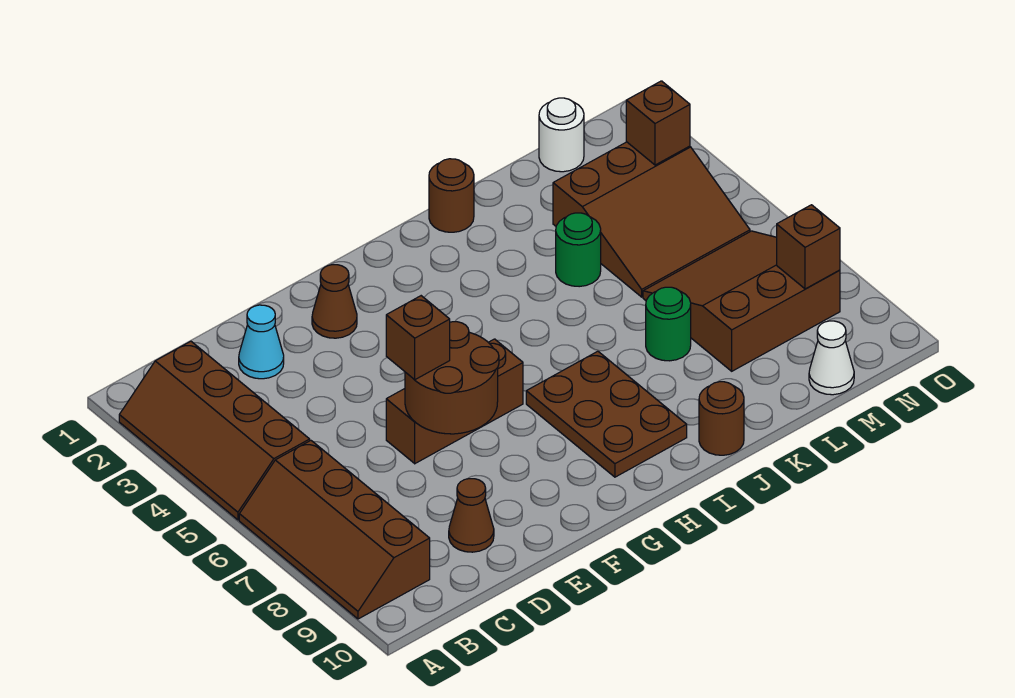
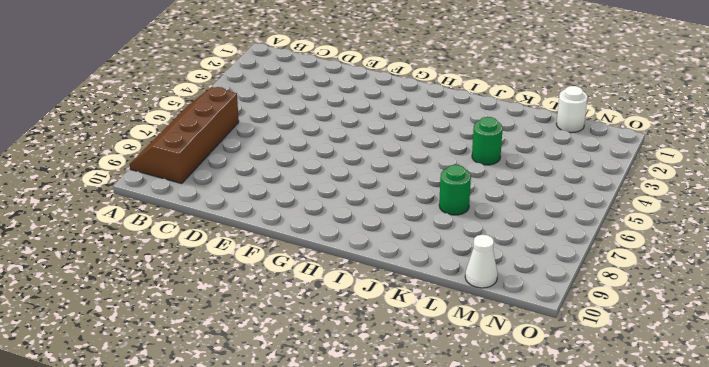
none -> brown 2x4 slope [119,341,310,520]
none -> cyan 1x1 cone [239,305,284,379]
none -> brown 1x1 cone [449,479,494,552]

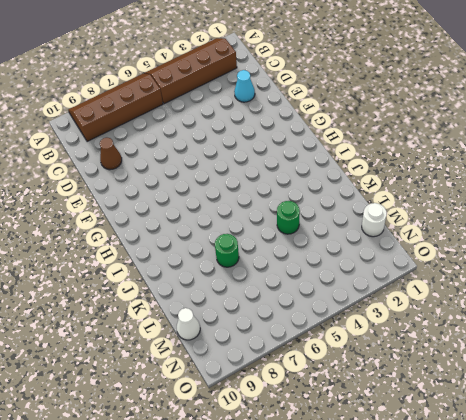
none -> brown 1x3 brick [386,339,523,464]
none -> brown 1x1 cone [312,265,357,338]
none -> brown 2x3 plate [526,351,687,477]

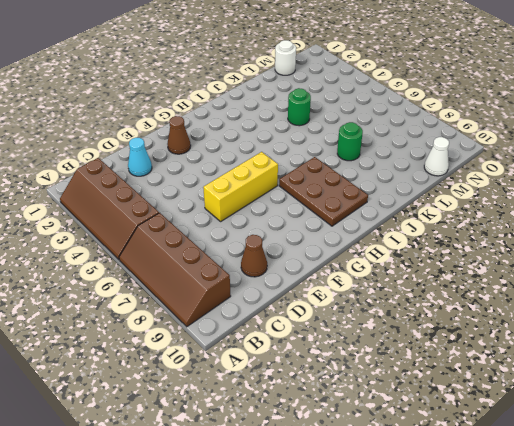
yellow 1x3 brick [203,152,278,221] -> brown 1x3 brick [386,339,523,464]
none -> brown 1x1 round brick [429,159,474,232]
none -> brown 1x1 round brick [699,382,744,455]
none -> brown 3x3 slope [553,142,750,297]

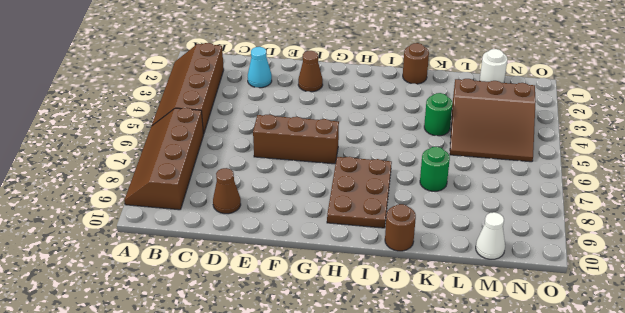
none -> brown 3x3 slope [643,231,840,371]
none -> brown 2x2 round brick [405,322,499,434]
none -> brown 1x1 brick [626,81,690,165]

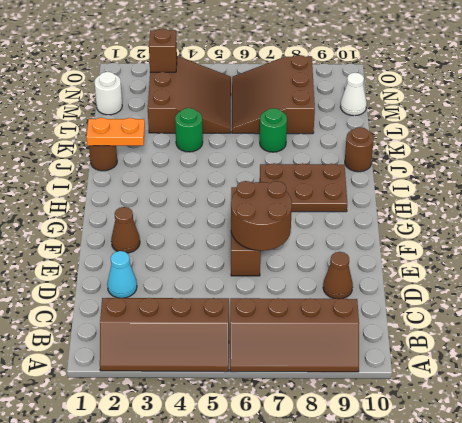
orange 1x2 plate [86,118,145,146] -> none
none -> brown 1x1 brick [777,205,840,289]
none -> brown 1x1 brick [386,296,450,380]

